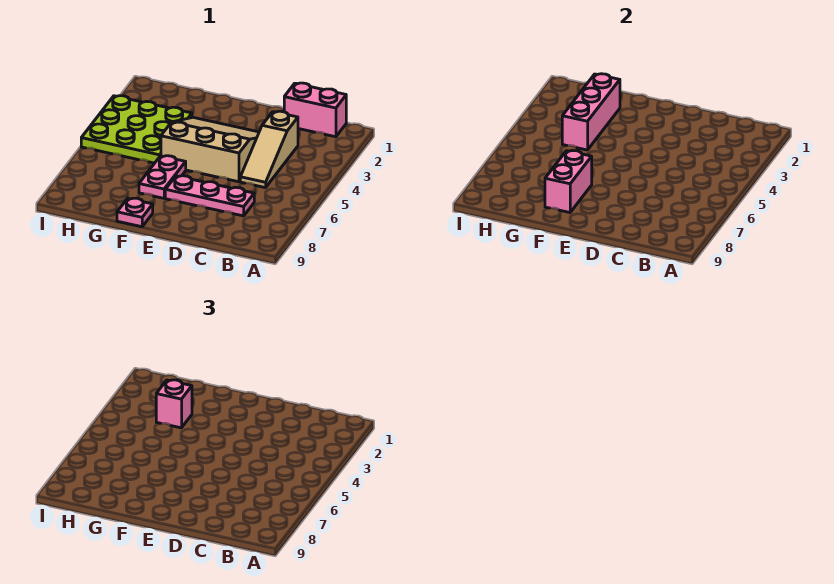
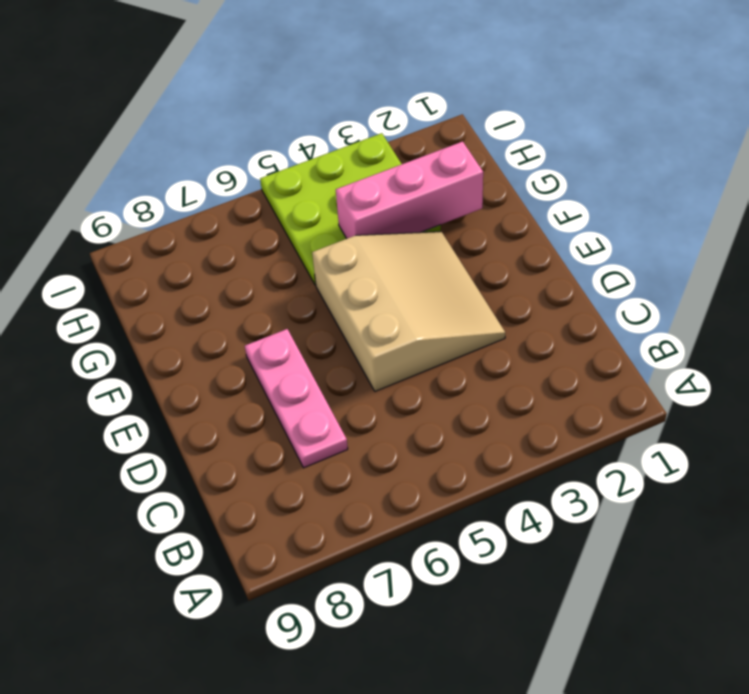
none -> pink 1x2 brick [284,83,346,137]
none -> tan 1x3 slope [240,111,298,188]

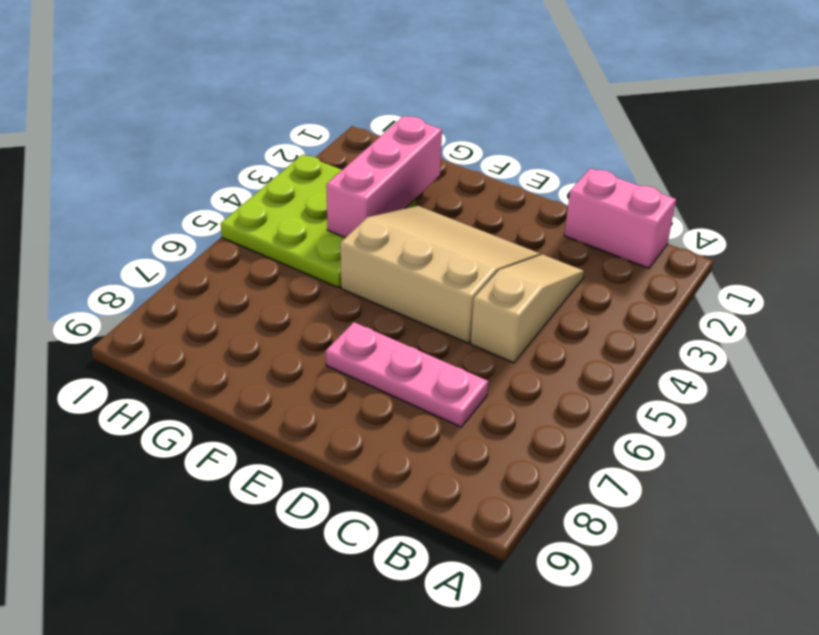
tan 1x3 slope [471,254,584,363] -> tan 1x3 slope turned to [240,111,298,188]
none -> pink 1x2 plate [139,156,186,198]
none -> pink 1x1 plate [117,198,153,227]

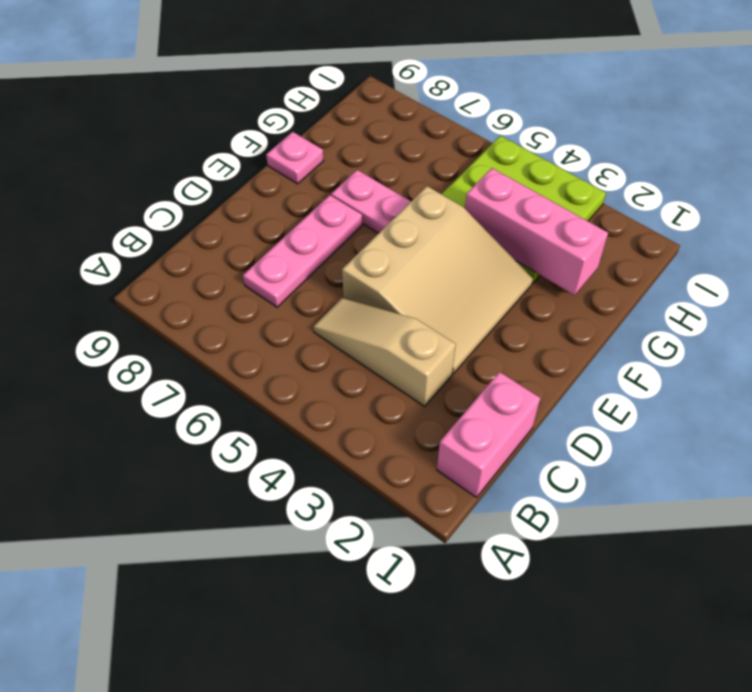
none -> pink 1x2 brick [545,151,592,213]
none -> pink 1x1 brick [156,380,192,428]

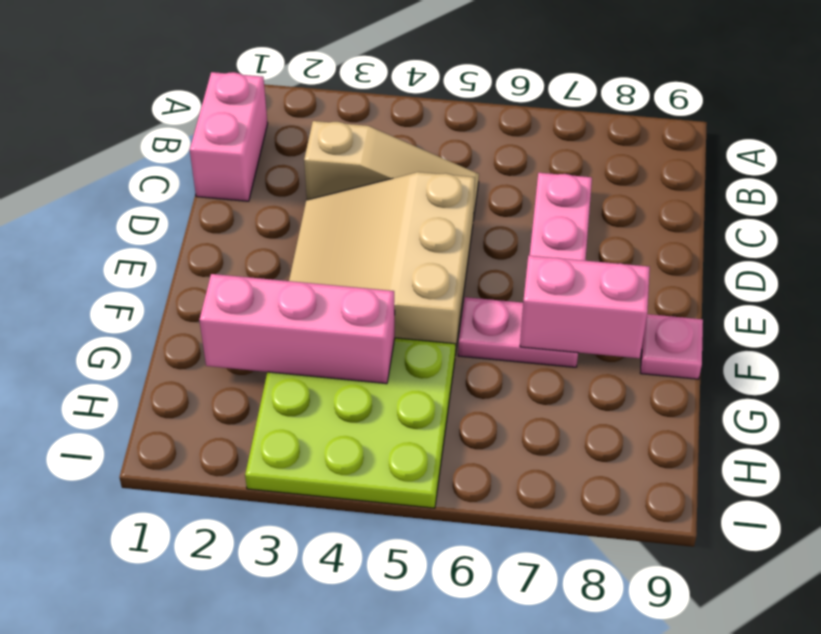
none -> pink 1x1 brick [156,380,192,428]

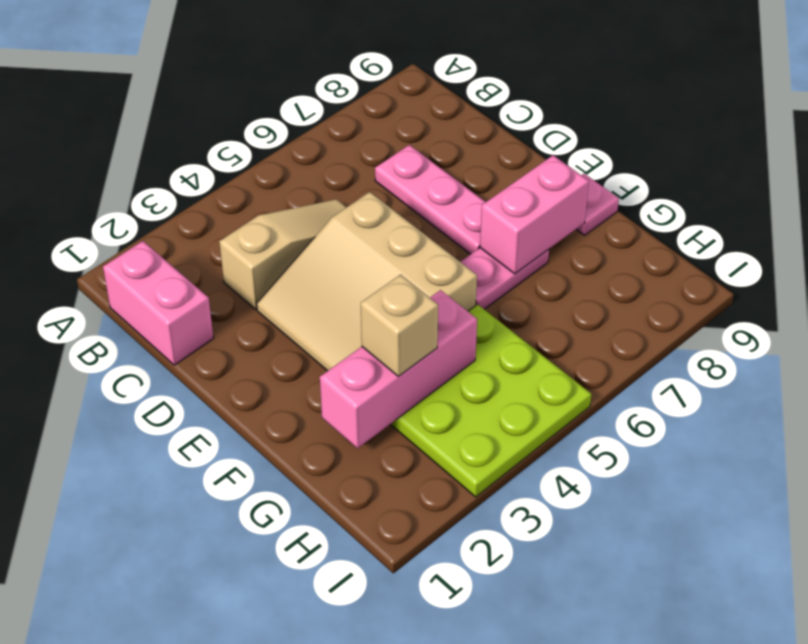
tan 1x1 brick [361,275,438,376] -> pink 1x1 brick [156,380,192,428]

